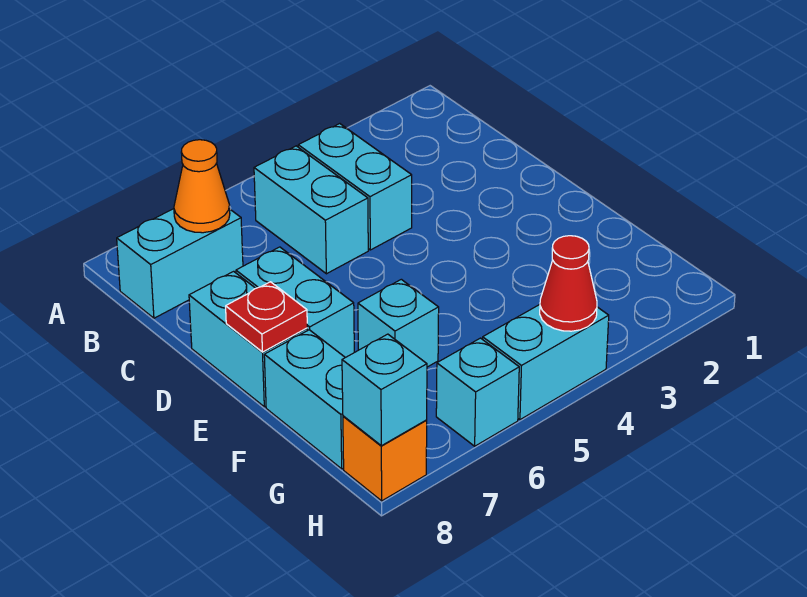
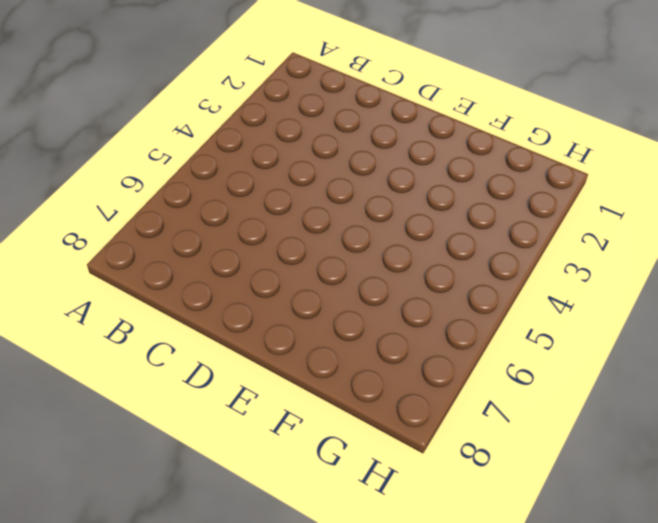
none -> cyan 1x2 brick [298,124,412,250]
none -> cyan 1x2 brick [254,146,368,274]
none -> cyan 1x2 brick [117,209,243,318]

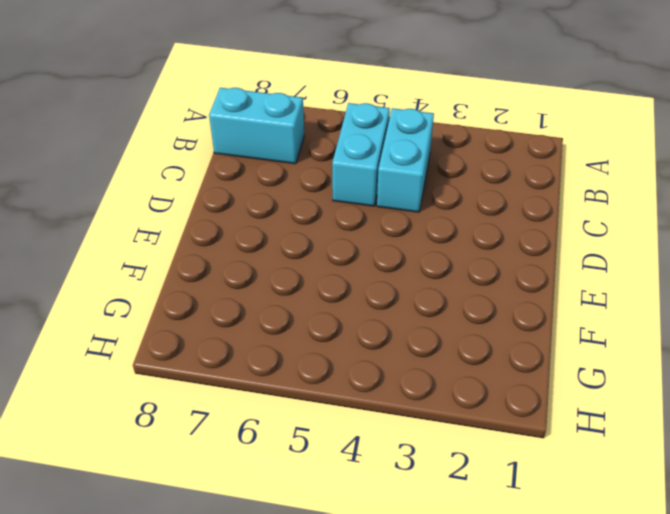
none -> cyan 1x2 brick [236,247,354,358]
none -> cyan 1x2 brick [189,271,307,407]
none -> cyan 1x1 brick [358,279,439,367]

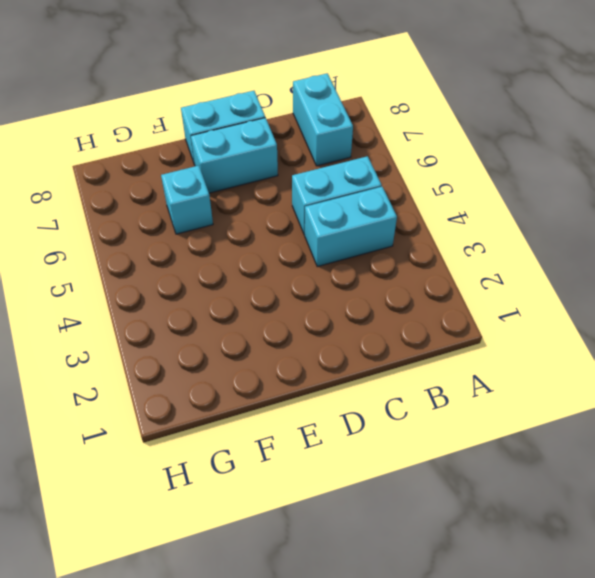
none -> cyan 1x2 brick [264,330,345,469]
none -> cyan 1x2 brick [483,305,609,420]
none -> cyan 1x1 brick [436,338,519,446]

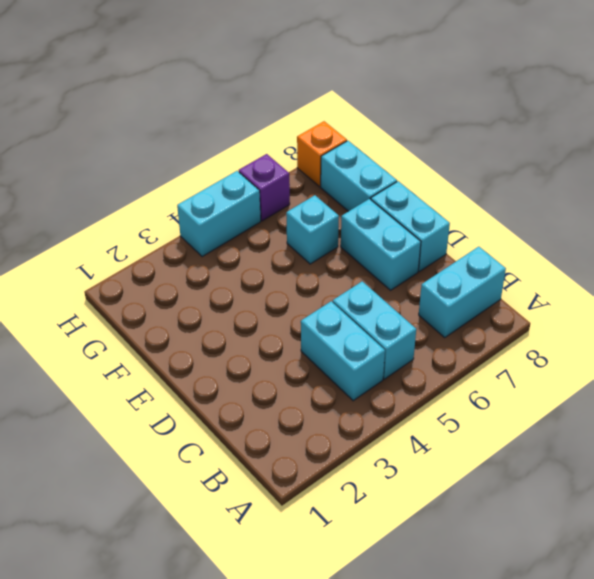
purple 1x1 brick [239,154,290,221] -> cyan 1x1 brick [436,338,519,446]
none -> orange 1x1 cone [174,140,230,233]
none -> red 1x1 plate [226,282,307,352]
none -> red 1x1 cone [540,236,597,331]

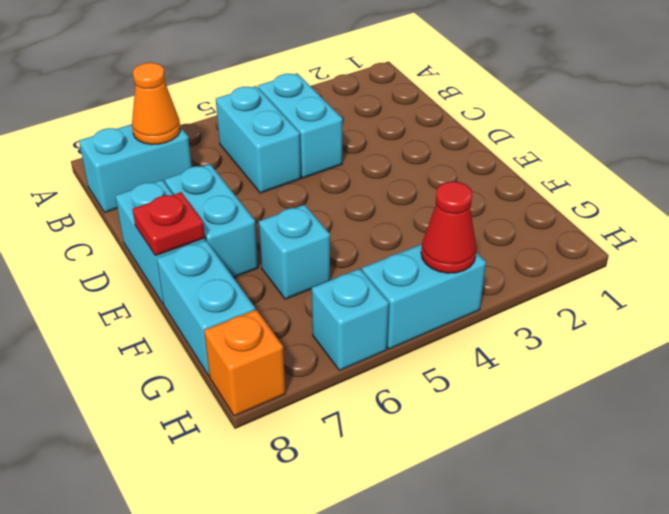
none -> cyan 1x1 brick [342,334,427,446]

